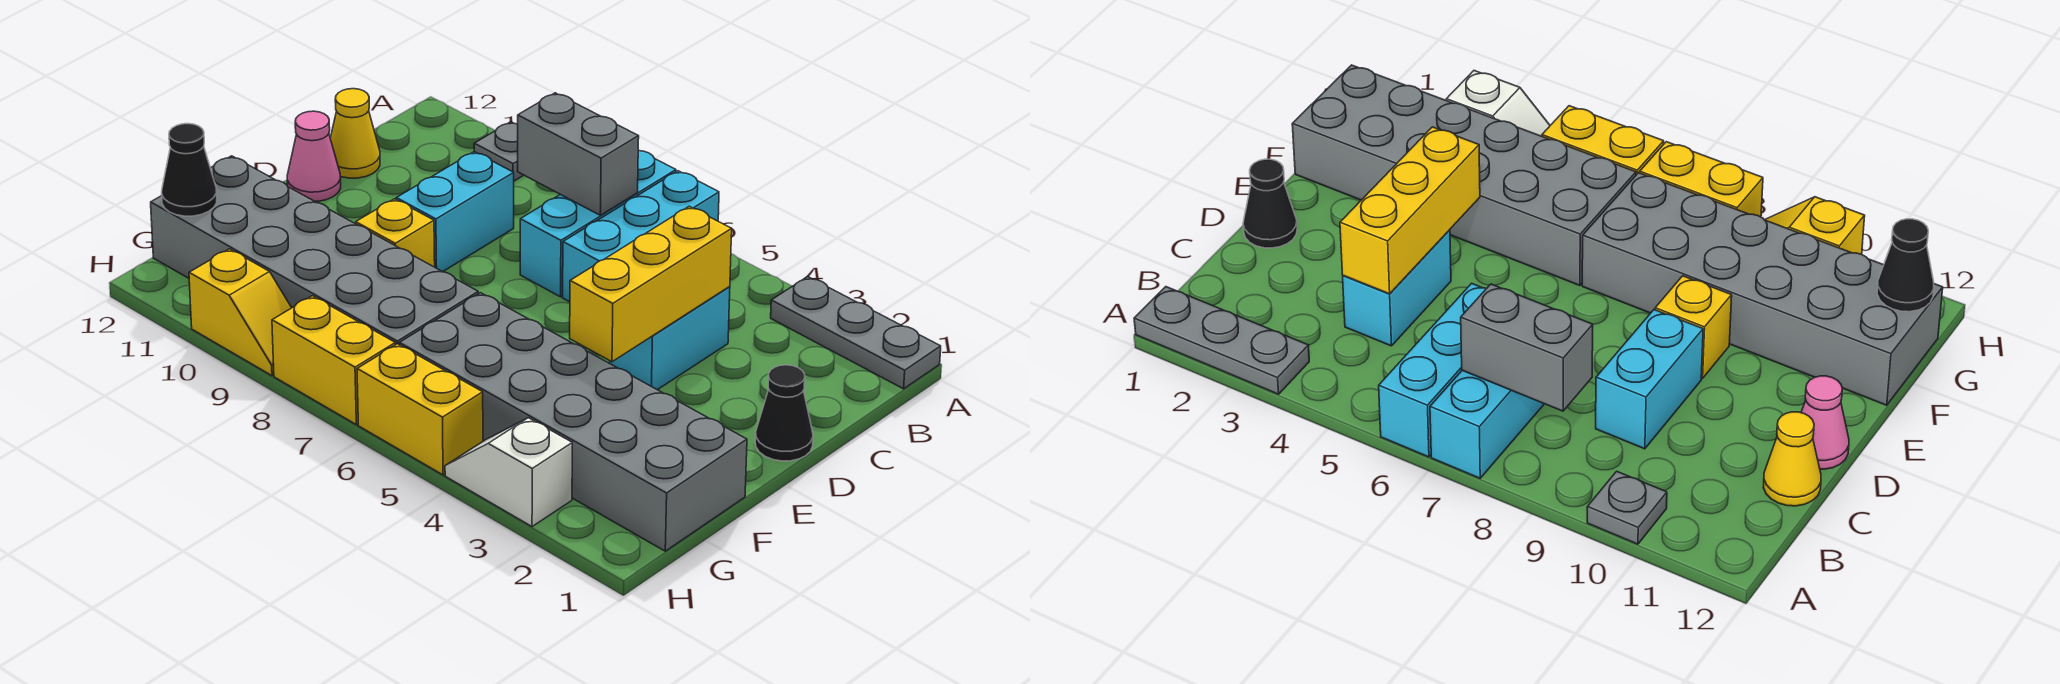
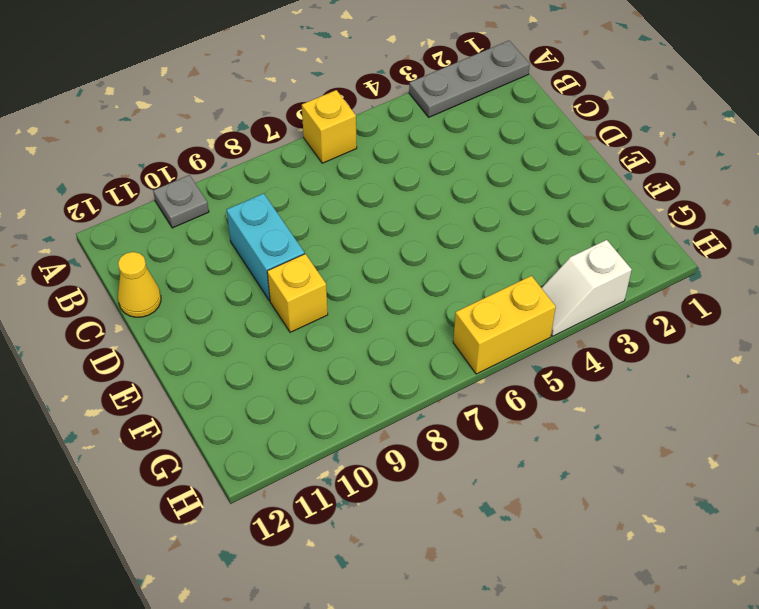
yellow 1x1 brick [302,90,357,163] -> cyan 1x3 brick [563,171,719,302]
none -> cyan 1x3 brick [520,151,676,297]
none -> cyan 1x2 brick [609,287,730,390]
none -> black 1x1 cone [755,365,813,461]

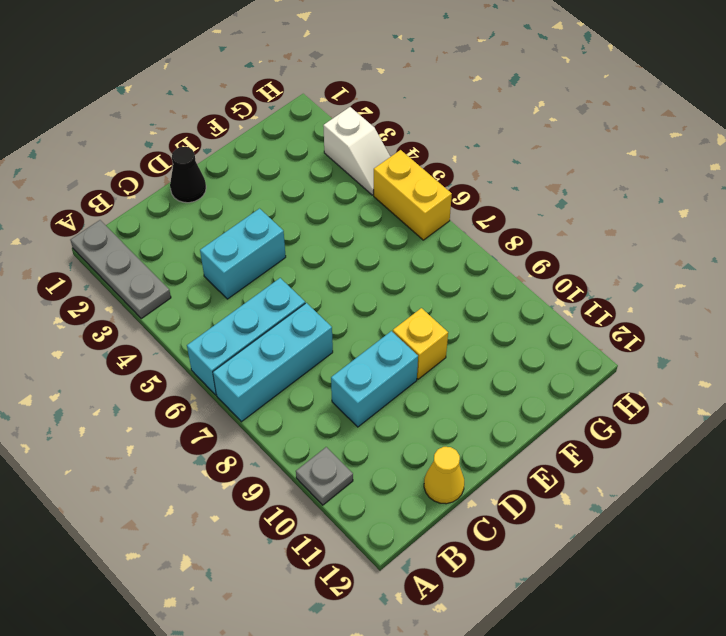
none -> pink 1x1 cone [287,111,341,201]
none -> grey 2x6 brick [399,293,747,551]
none -> grey 2x6 brick [151,156,478,345]

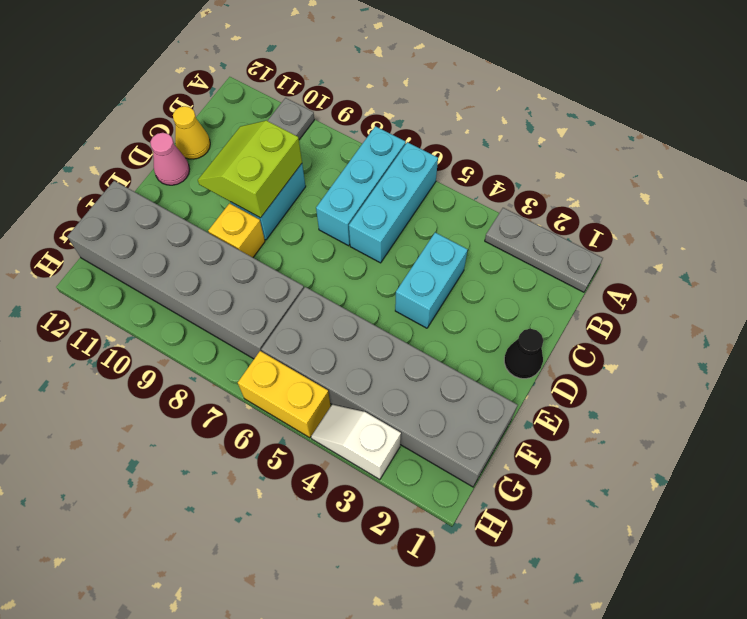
lime 2x2 slope [198,120,302,218] -> none
none -> yellow 1x2 brick [272,296,395,425]
none -> yellow 1x2 slope [189,249,291,375]
none -> grey 1x2 brick [518,93,639,215]

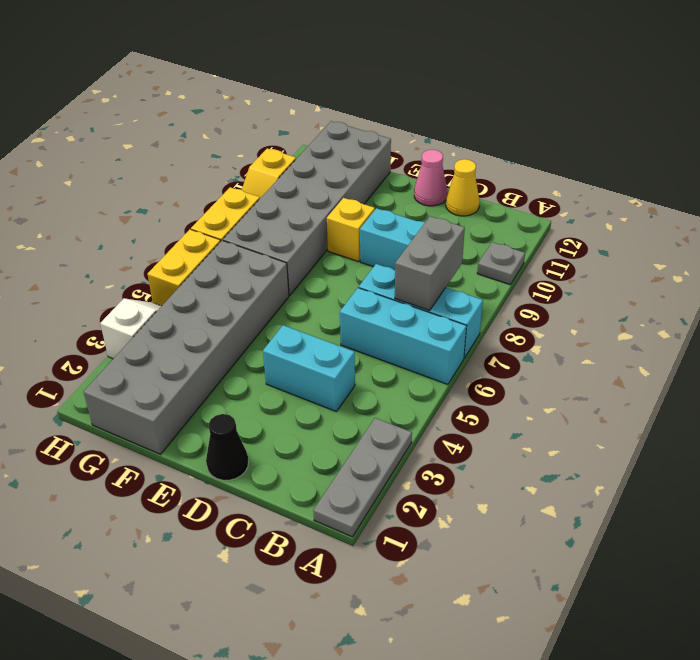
none -> yellow 1x3 brick [570,206,732,362]
none -> black 1x1 cone [162,124,217,216]

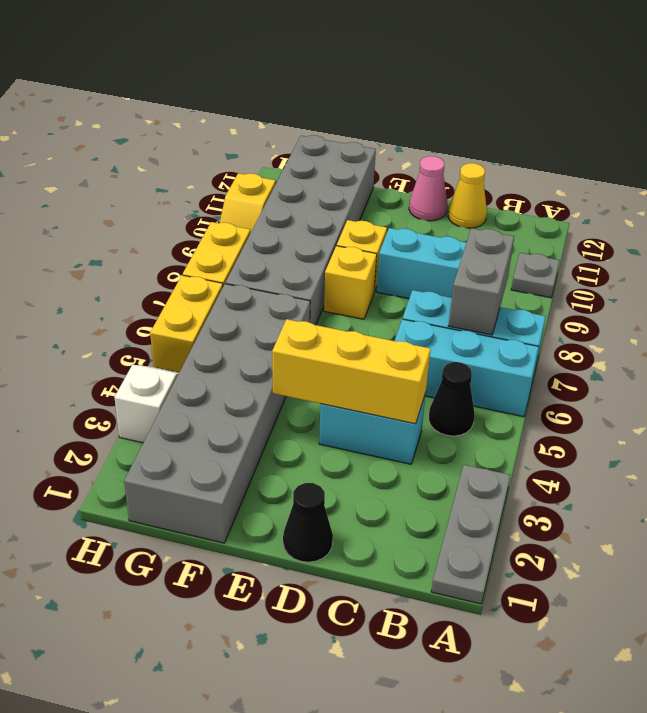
black 1x1 cone [429,362,474,436] -> black 1x1 cone moved to [162,124,217,216]
yellow 1x1 brick [324,246,377,319] -> none

